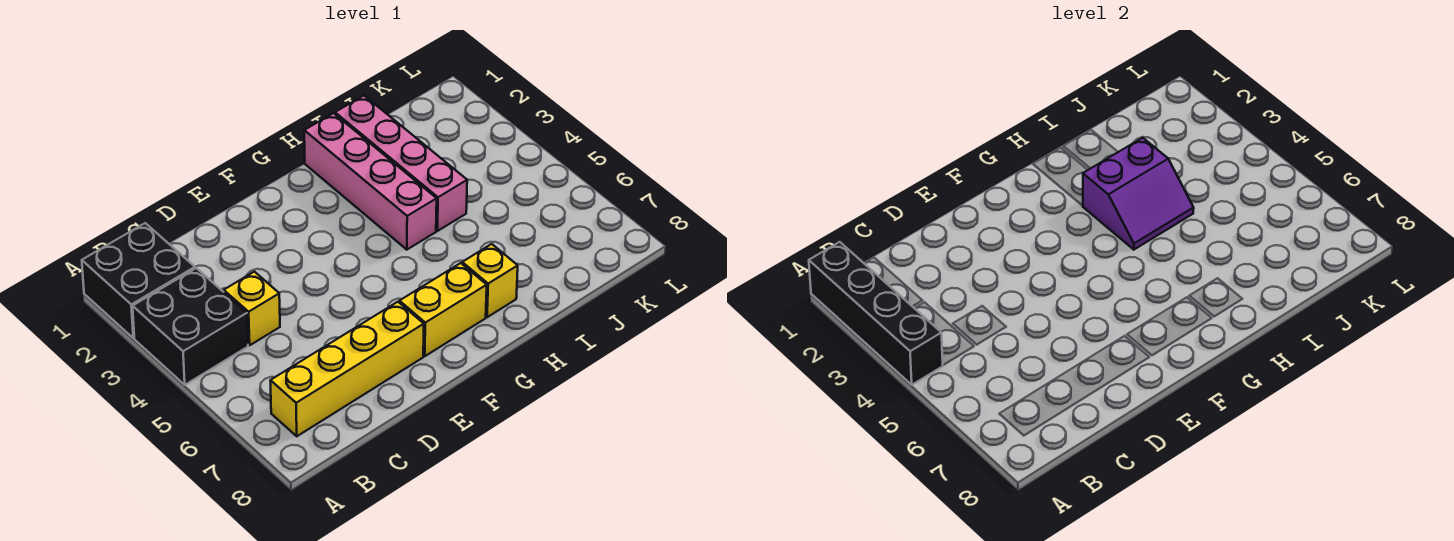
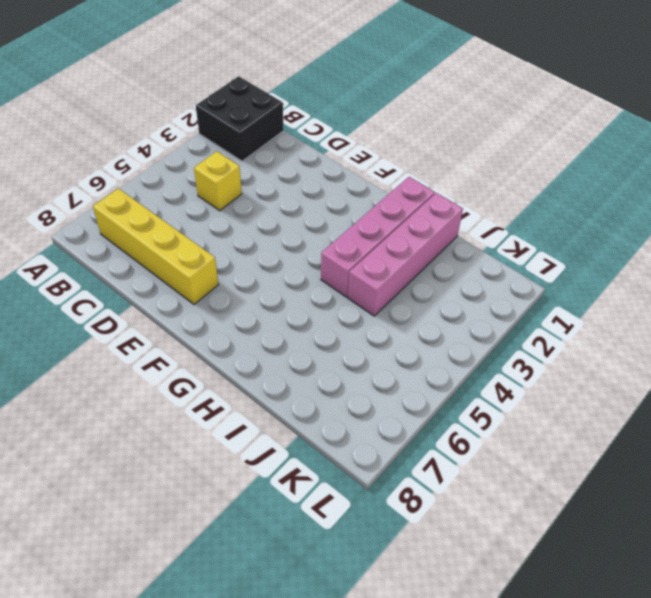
none -> black 2x2 brick [133,268,248,385]
none -> yellow 1x2 brick [399,263,487,356]

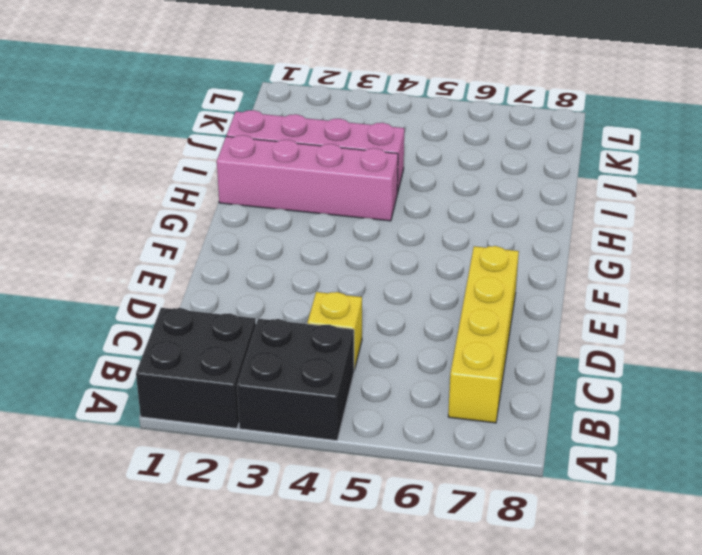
none -> yellow 1x2 brick [399,263,487,356]
none -> yellow 1x1 brick [462,244,518,317]

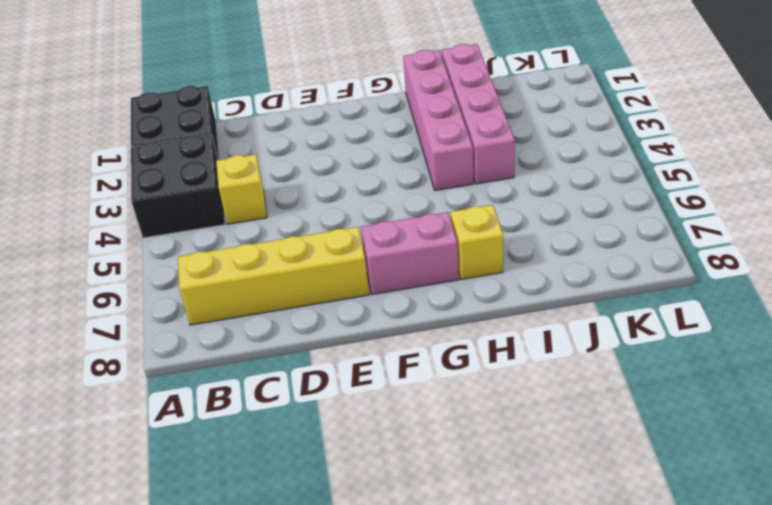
pink 1x2 brick [361,212,459,294] -> yellow 1x2 brick [399,263,487,356]
none -> black 1x4 brick [809,242,943,385]
none -> purple 2x2 slope [1083,138,1194,250]

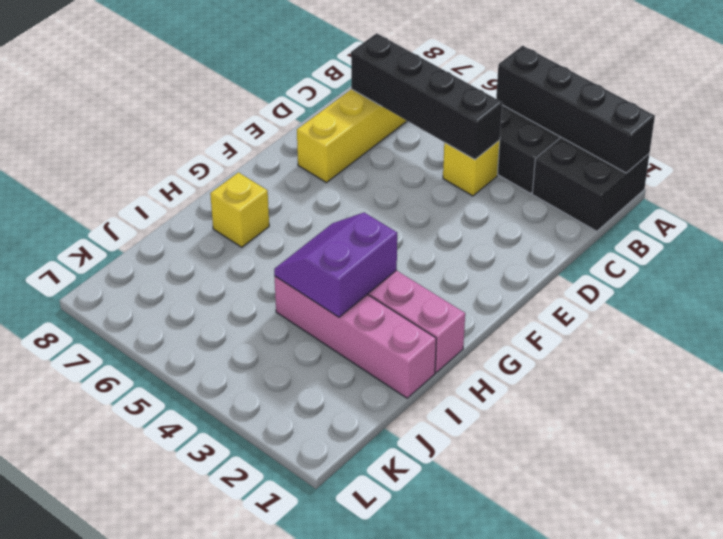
black 1x4 brick [351,33,502,160] -> none
none -> yellow 1x2 brick [399,263,487,356]

